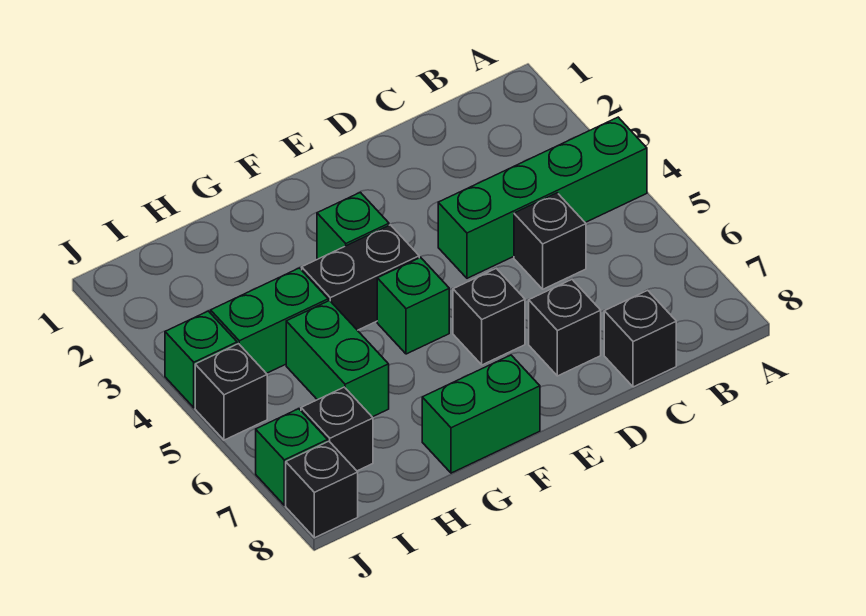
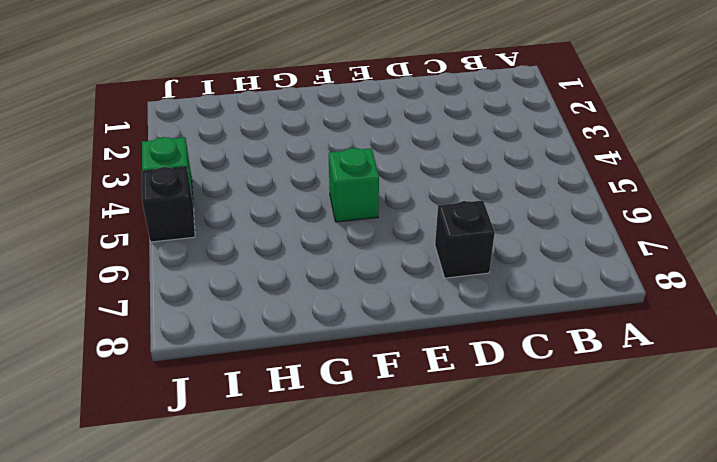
none -> green 1x4 brick [438,117,647,278]
none -> black 1x1 brick [514,193,586,289]
none -> black 1x1 brick [604,290,676,387]

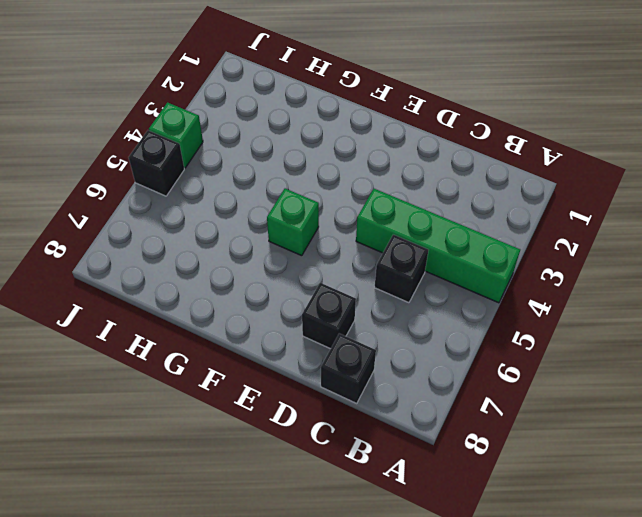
none -> black 1x1 brick [453,268,525,365]
none -> green 1x1 brick [317,192,389,259]
none -> black 1x2 brick [302,225,419,330]

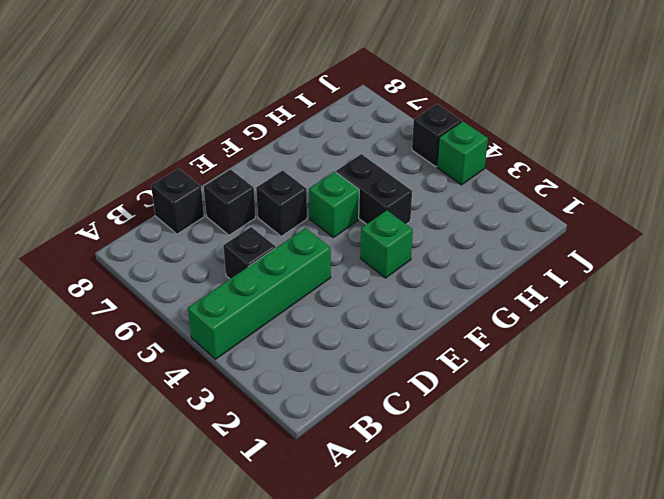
black 1x2 brick [336,154,412,224] -> black 1x2 brick turned to [302,225,419,330]
none -> green 1x2 brick [422,355,540,473]
none -> green 1x2 brick [211,268,328,373]
none -> green 1x2 brick [286,301,389,417]

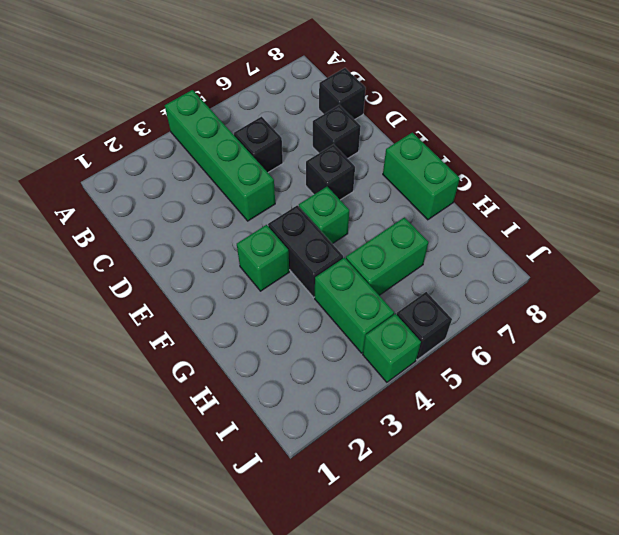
none -> black 1x1 brick [301,387,373,471]
none -> green 1x1 brick [256,409,328,505]
none -> black 1x1 brick [286,441,358,538]

